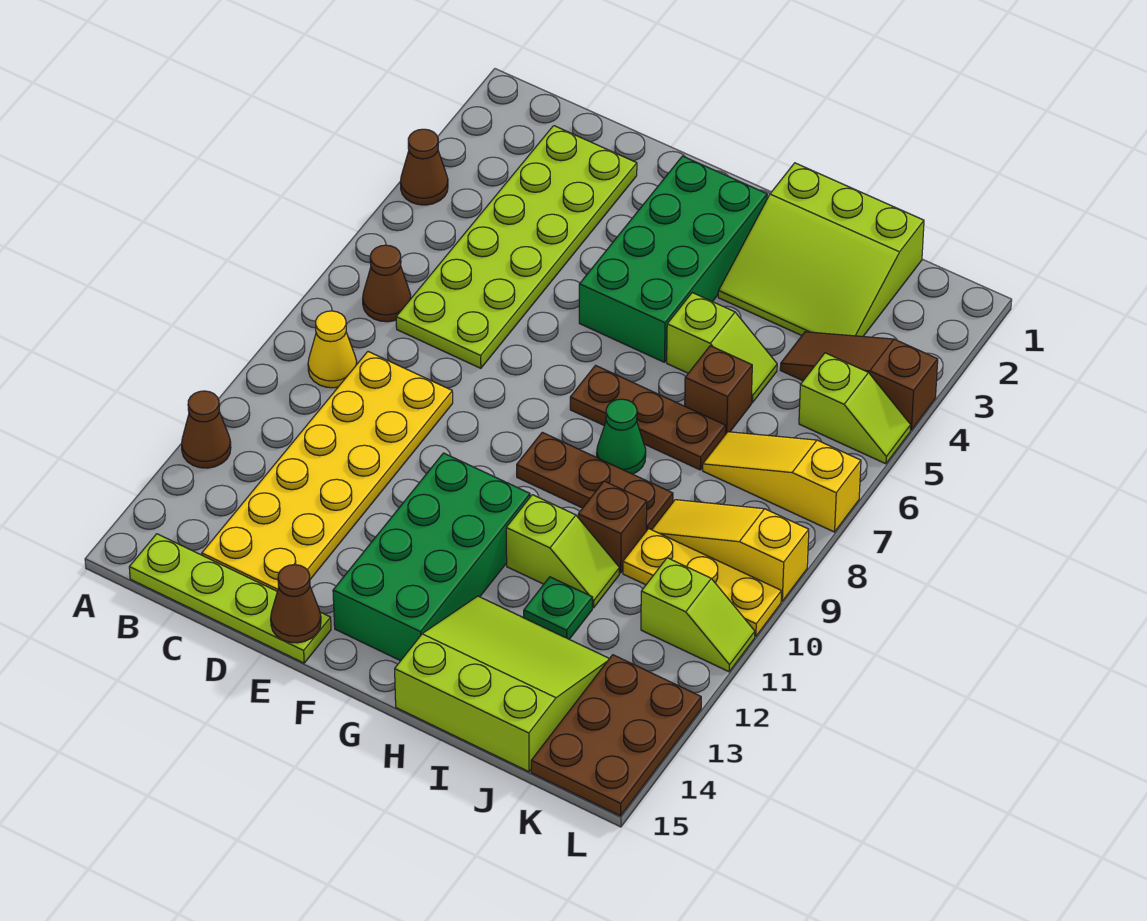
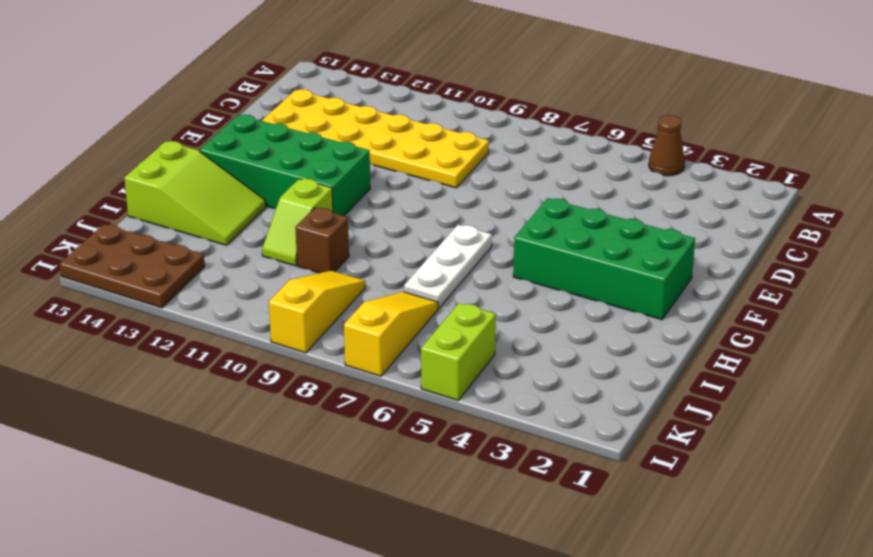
white 1x3 plate [404,225,492,308] -> brown 1x3 plate [570,365,726,470]
lime 2x3 slope [124,141,266,245] -> lime 3x3 slope [395,596,609,772]
lime 1x2 brick [421,303,496,400] -> lime 1x2 slope [799,353,911,464]
none -> brown 1x1 cone [181,391,231,468]
none -> brown 1x1 cone [363,245,411,322]
none -> yellow 1x1 cone [308,311,357,388]

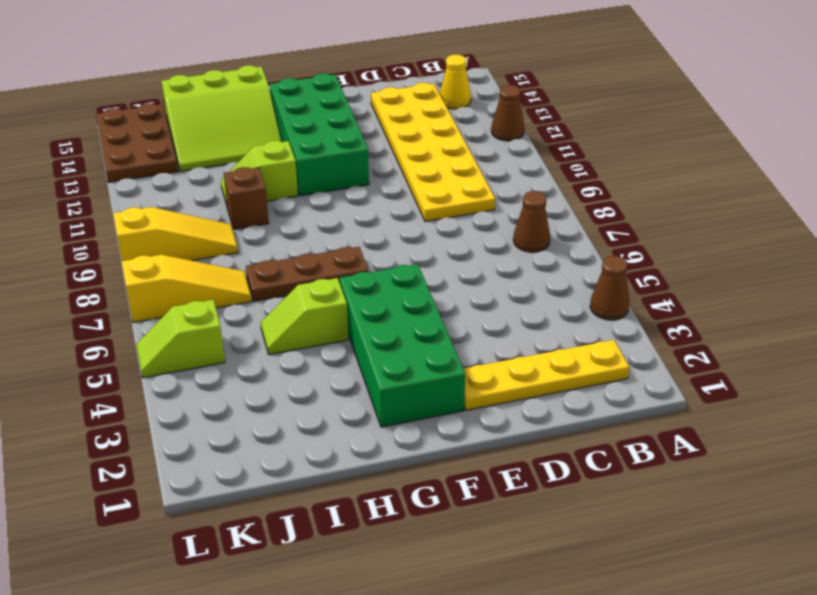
yellow 1x4 plate [463,340,629,410] -> lime 2x6 plate [396,126,637,368]
yellow 1x1 cone [439,55,471,109] -> yellow 1x1 cone moved to [308,311,357,388]
none -> lime 1x4 plate [129,534,331,663]
none -> brown 1x3 plate [517,432,673,531]
none -> lime 3x3 slope [718,163,924,336]

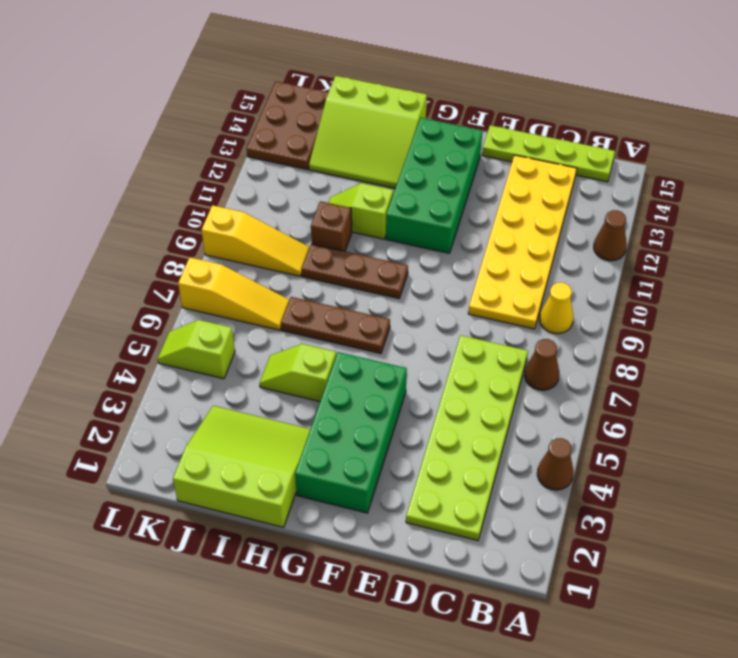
none -> green 1x1 cone [597,399,646,474]
none -> brown 1x1 brick [685,346,752,434]
none -> green 1x1 plate [524,577,593,639]

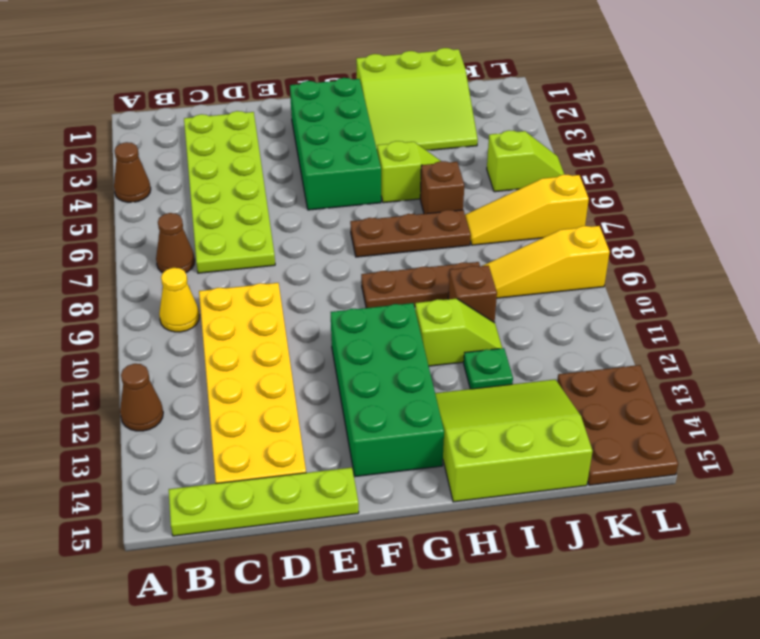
none -> green 1x1 cone [597,399,646,474]
none -> brown 1x3 slope [780,332,938,430]
none -> yellow 1x3 plate [623,529,781,636]

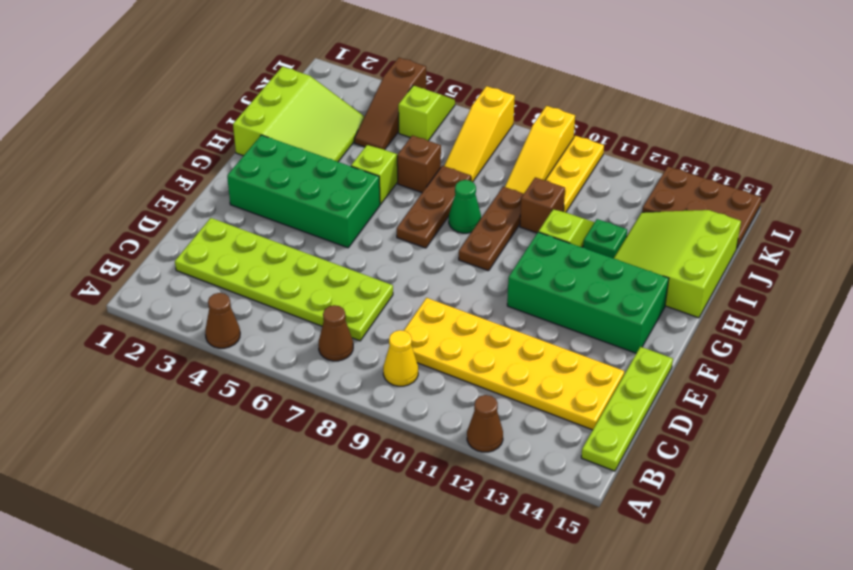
none -> lime 1x2 slope [641,558,755,672]
none -> brown 1x1 cone [271,565,321,643]

